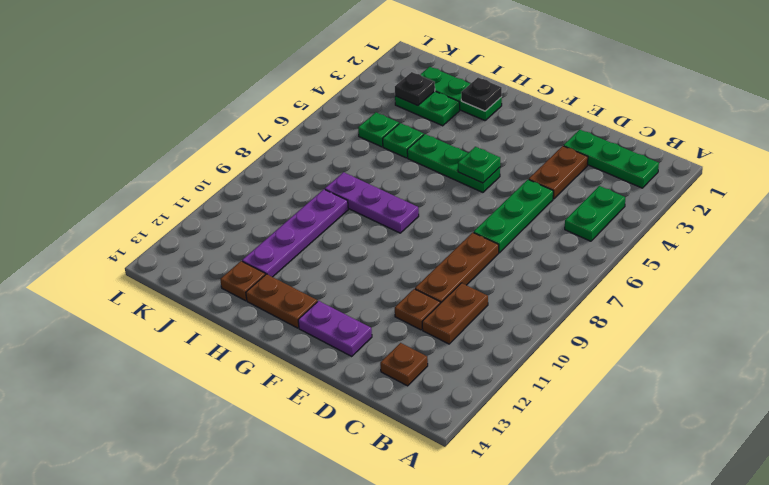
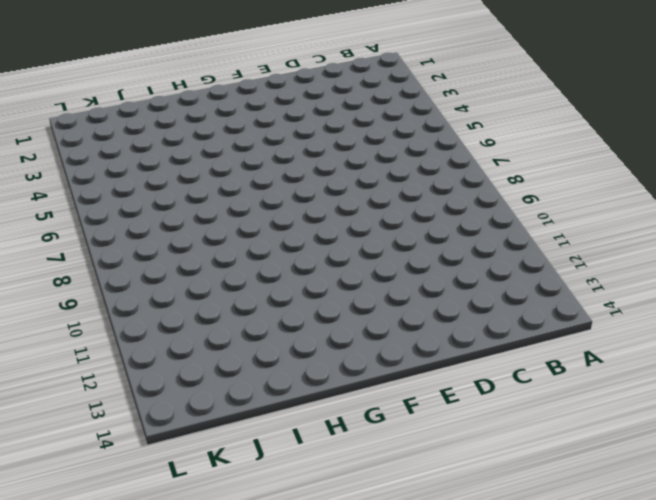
none -> green 1x3 plate [564,130,659,188]
none -> green 1x2 plate [565,186,625,241]
none -> brown 1x2 plate [422,283,488,344]

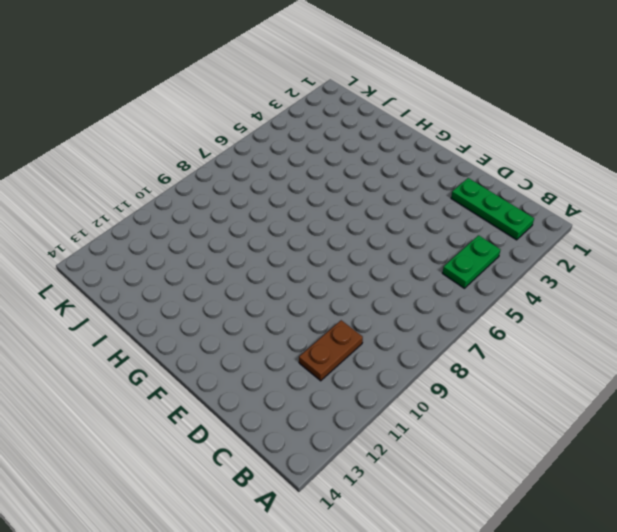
none -> brown 1x1 plate [380,343,428,386]
none -> brown 1x2 plate [529,146,588,199]
none -> green 1x3 plate [474,180,553,253]

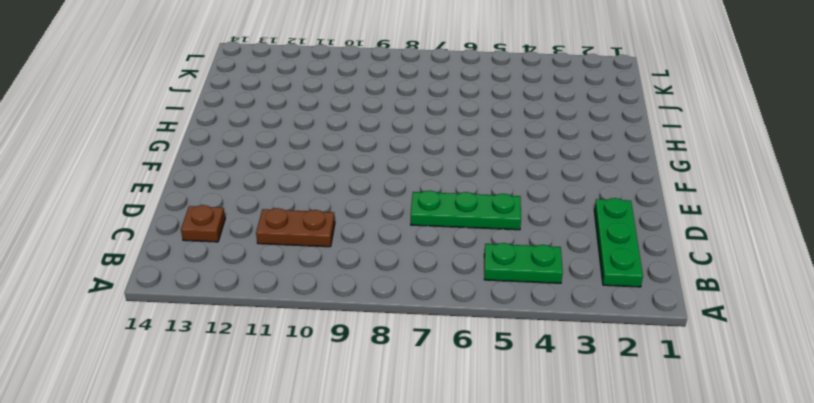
none -> brown 1x2 plate [529,146,588,199]
none -> brown 1x3 plate [415,233,499,303]
none -> brown 1x1 plate [395,289,440,330]

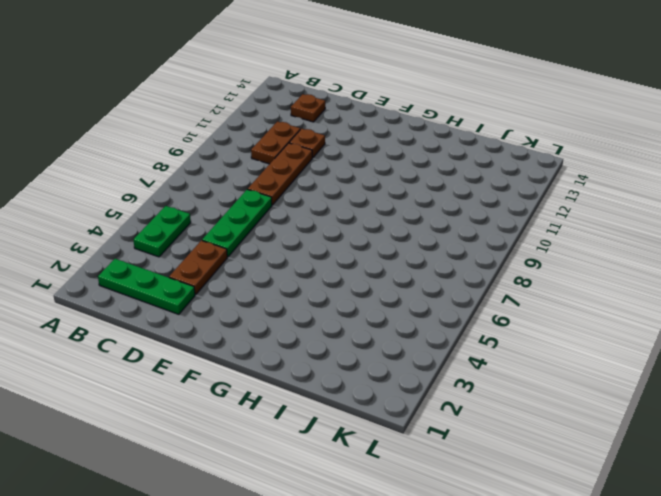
none -> purple 1x2 plate [298,301,372,356]
none -> green 1x3 plate [407,134,500,192]
none -> purple 1x3 plate [325,172,419,233]

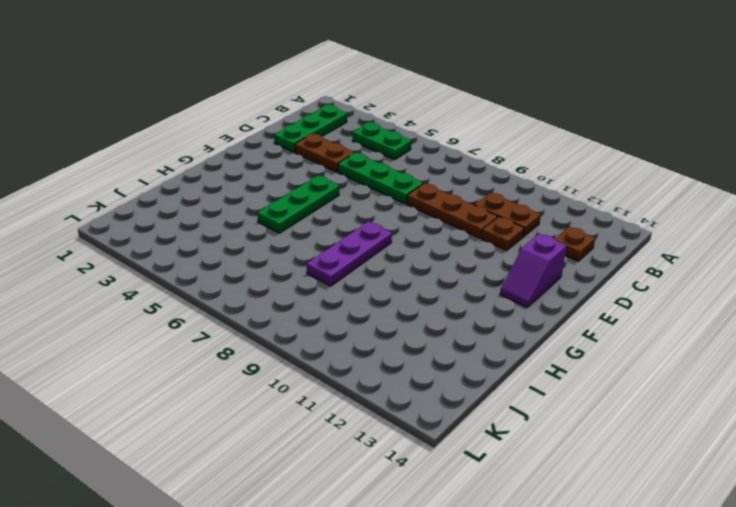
purple 1x2 slope [500,233,567,307] -> purple 1x2 plate [298,301,372,356]
none -> brown 1x2 plate [246,274,317,328]
none -> green 1x3 plate [420,67,502,121]
none -> green 1x2 plate [395,91,460,126]

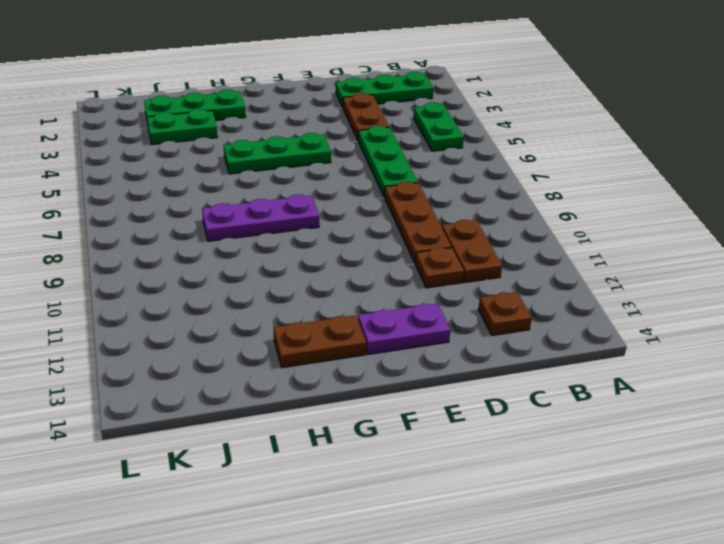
none -> green 1x1 plate [383,123,424,158]
none -> purple 1x4 plate [242,189,348,277]
none -> brown 1x1 plate [220,261,265,301]

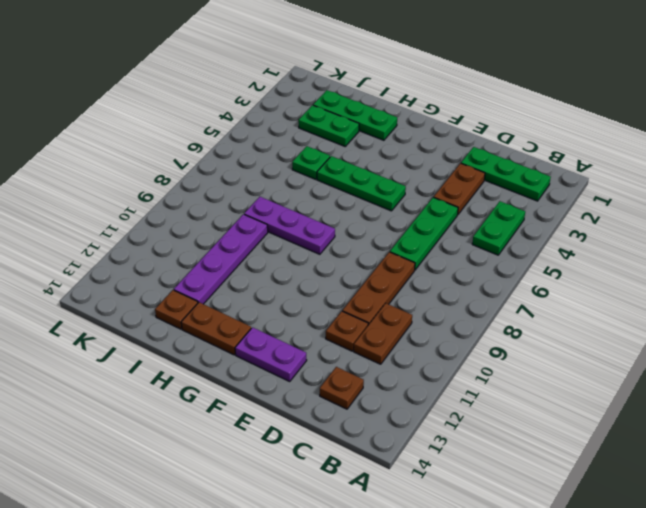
none -> green 1x1 plate [358,113,399,147]
none -> green 1x1 plate [458,147,500,183]
none -> black 1x1 plate [461,77,502,111]

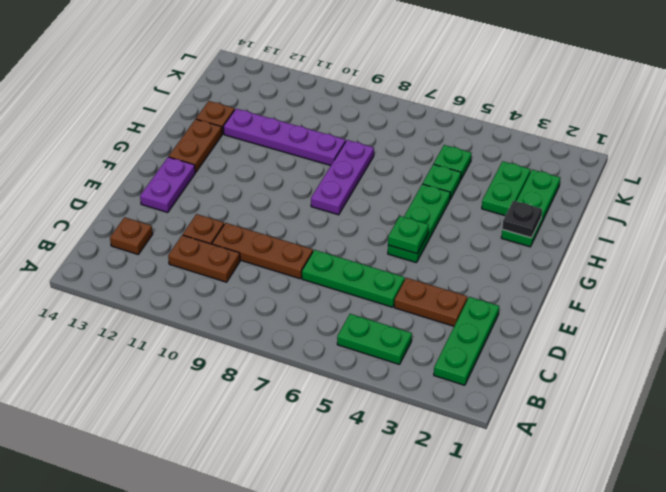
none -> black 1x1 plate [395,72,435,106]

